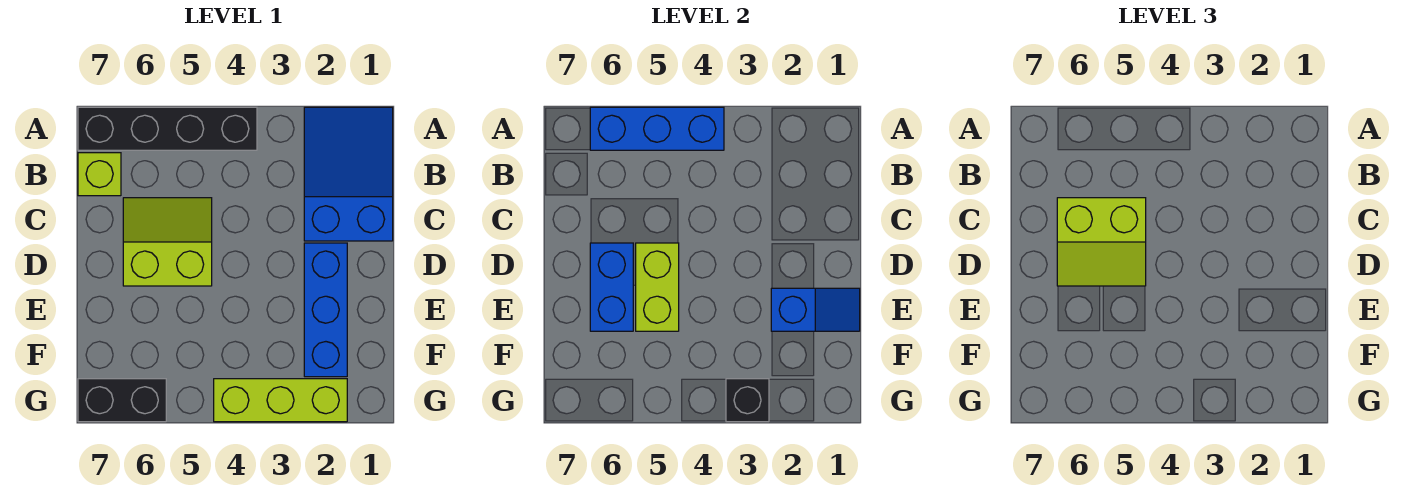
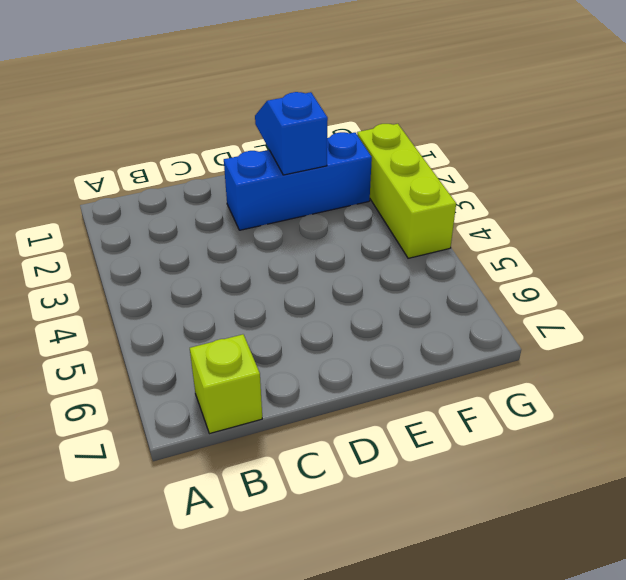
none -> blue 2x3 slope [304,107,393,241]
none -> black 1x4 brick [78,107,257,150]
none -> lime 2x2 slope [123,198,212,286]

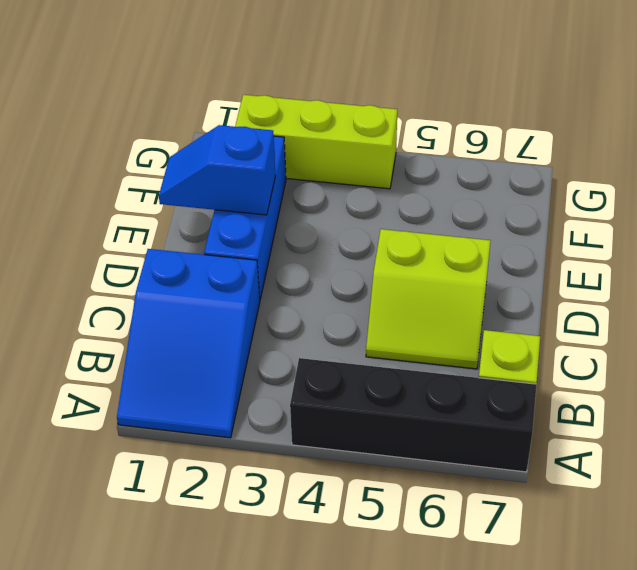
none -> black 1x2 brick [78,379,166,422]
none -> blue 1x3 brick [590,107,724,150]
none -> lime 1x2 brick [636,243,679,331]

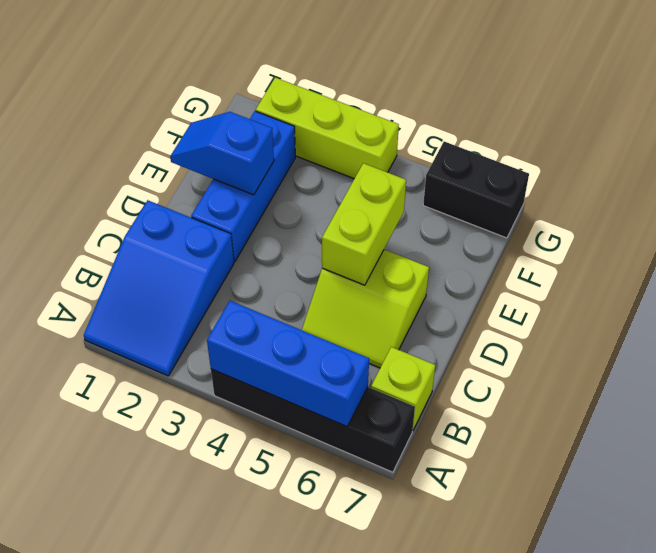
none -> blue 1x2 brick [590,243,633,331]
none -> black 1x1 brick [726,379,769,422]
none -> lime 2x2 slope [1057,198,1146,286]

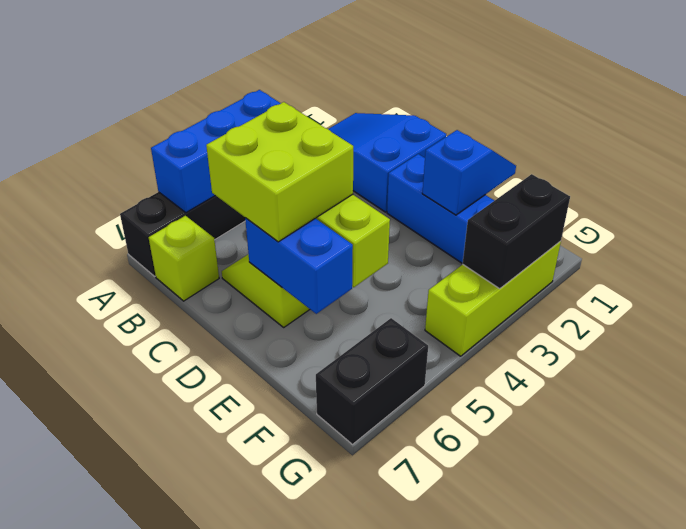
lime 2x2 brick [206,102,353,242] -> lime 2x2 slope [1057,198,1146,286]
black 1x2 brick [463,174,570,289] -> black 1x1 brick [726,379,769,422]

